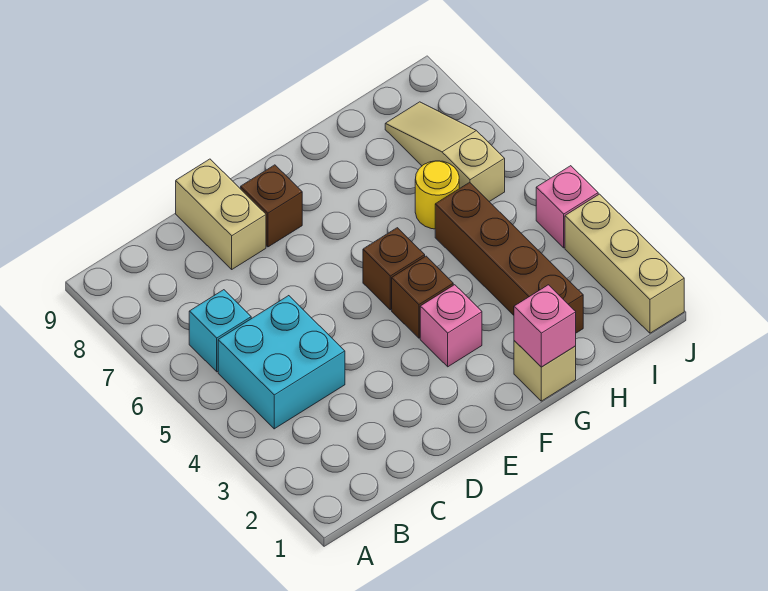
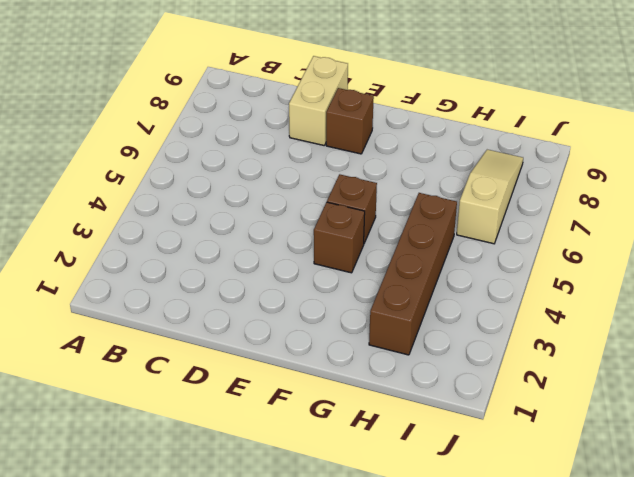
none -> cyan 2x2 brick [218,296,345,429]
none -> cyan 1x1 brick [189,290,251,372]
none -> pink 1x1 brick [420,285,482,367]

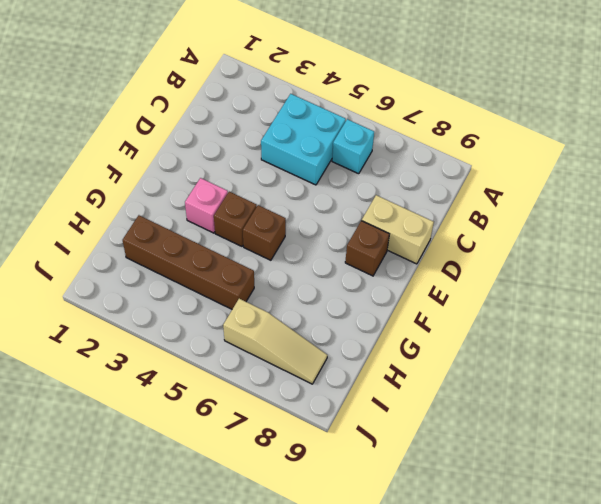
none -> tan 1x1 brick [514,341,576,401]
none -> yellow 1x1 round brick [415,161,459,229]
none -> tan 1x3 brick [565,194,684,333]

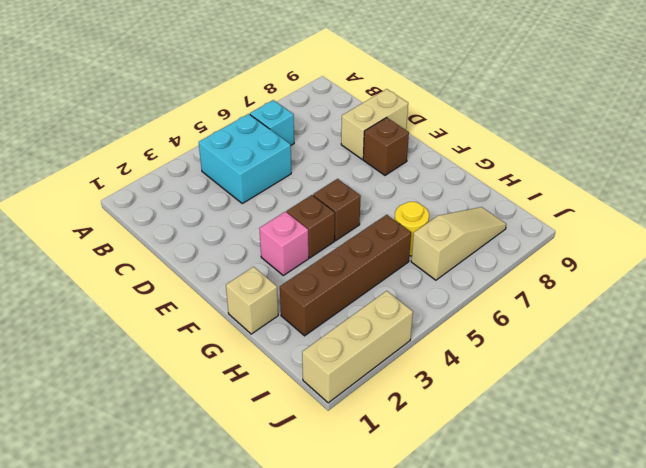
none -> pink 1x1 brick [536,166,598,248]
none -> pink 1x1 brick [514,285,576,367]

